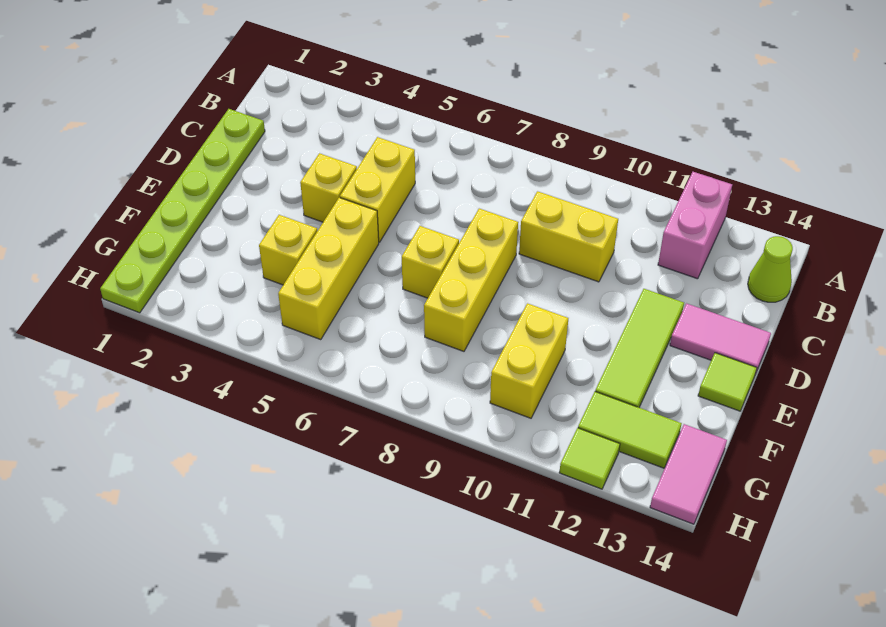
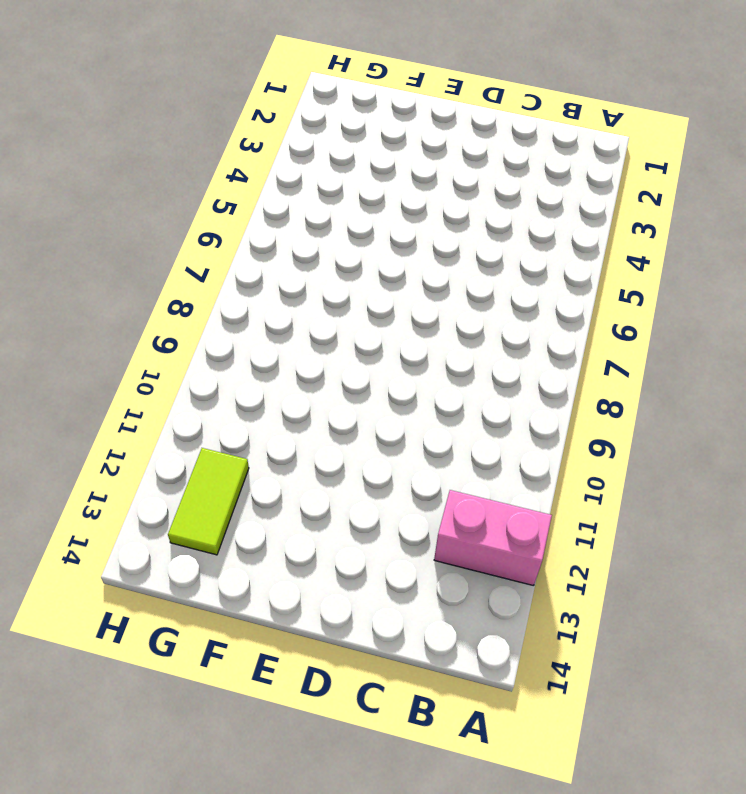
none -> lime 1x1 cone [748,236,793,302]
none -> lime 1x6 plate [100,109,265,313]
none -> yellow 1x2 brick [340,137,415,242]

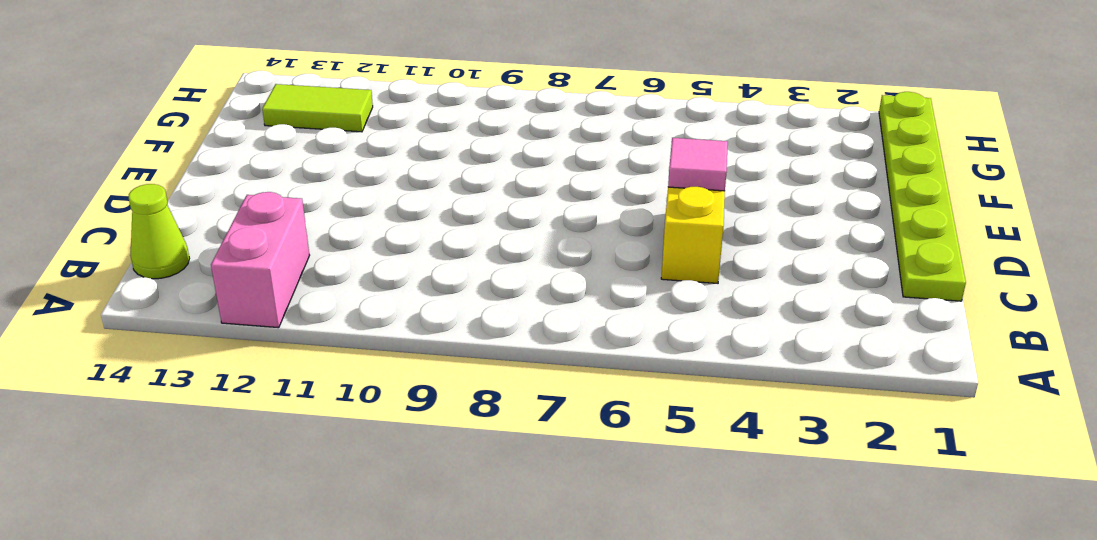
pink 1x1 tile [668,138,728,191] -> none
none -> yellow 1x2 brick [519,191,618,282]
none -> yellow 1x1 brick [300,153,357,222]
none -> yellow 1x3 brick [424,209,518,351]

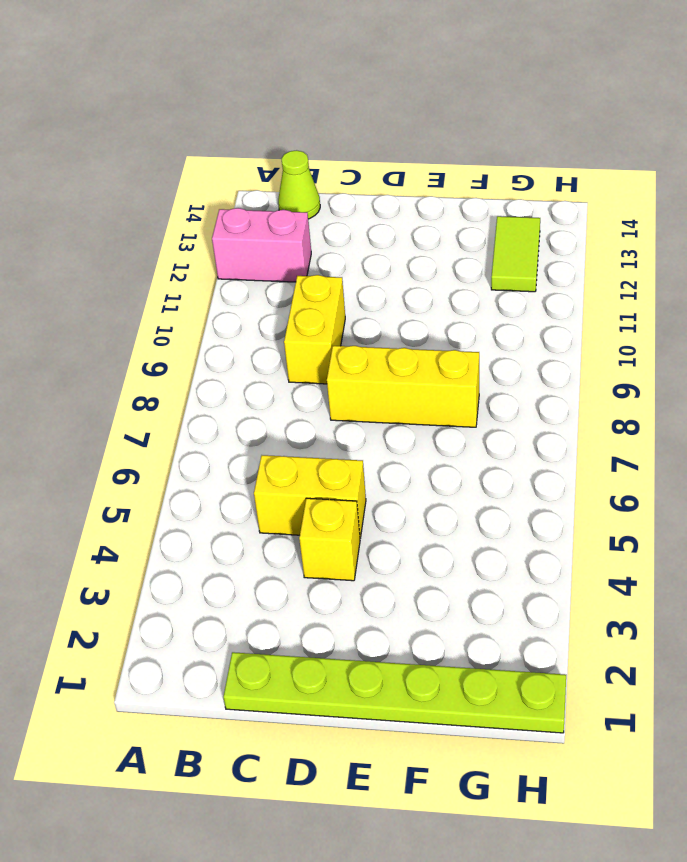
none -> lime 1x3 tile [595,289,684,407]
none -> pink 1x2 tile [670,303,771,374]
none -> yellow 1x3 brick [278,198,379,340]

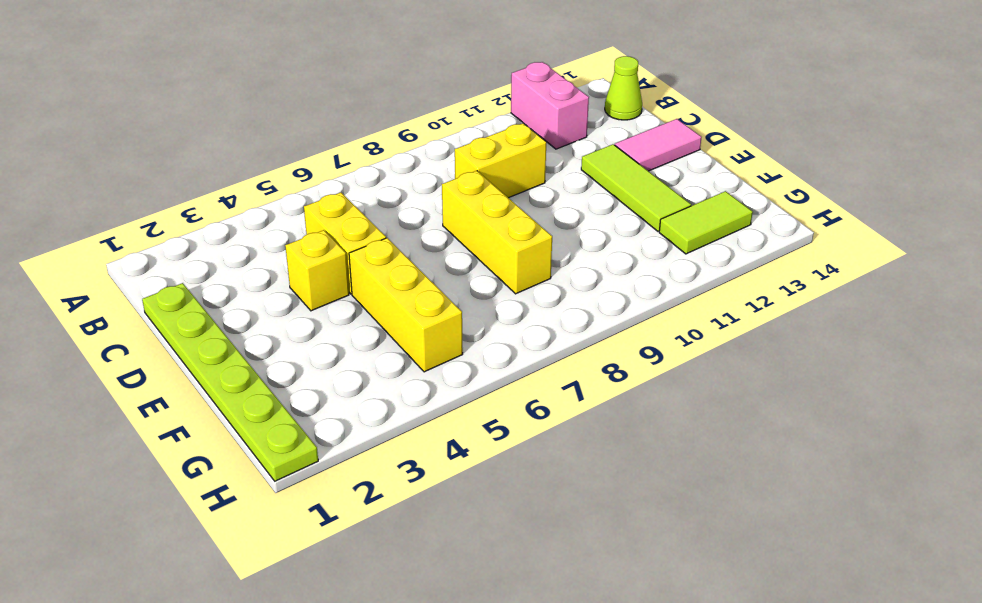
none -> yellow 1x1 brick [402,226,459,298]
none -> lime 1x1 tile [698,353,757,411]
none -> yellow 1x1 brick [259,215,317,285]

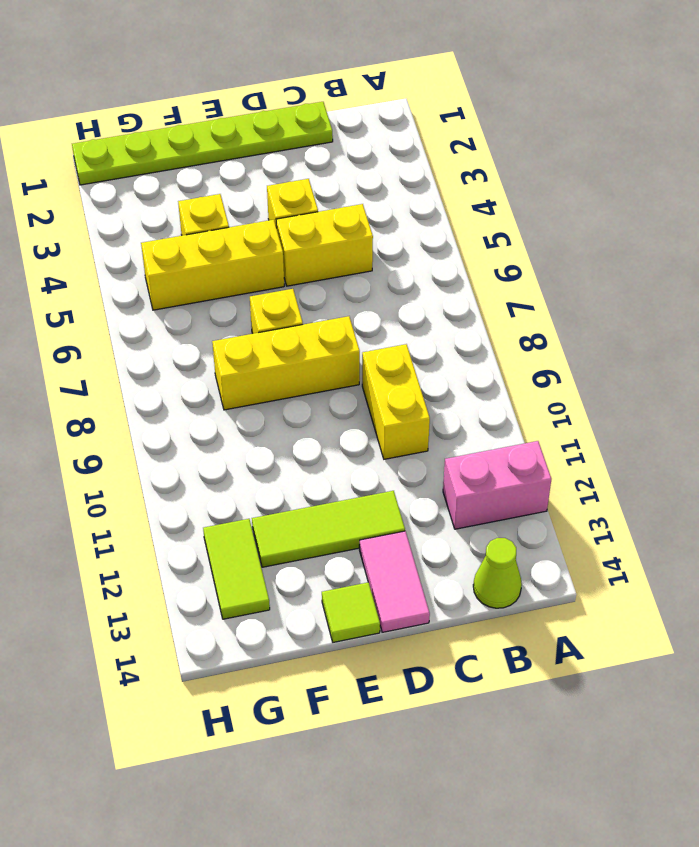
none -> yellow 1x2 brick [490,303,568,418]
none -> pink 1x2 tile [650,424,727,524]
none -> lime 1x1 tile [559,428,620,489]

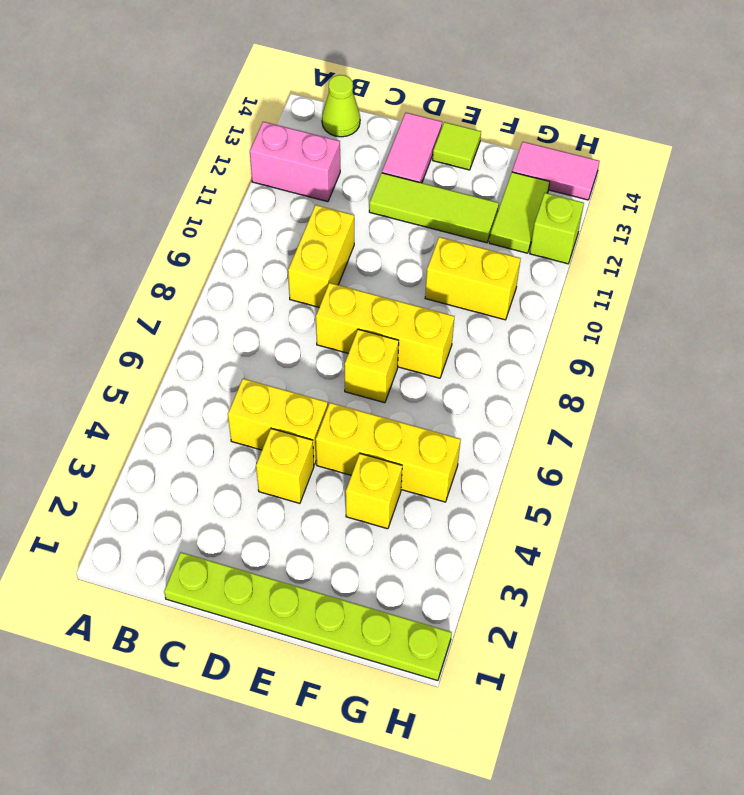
lime 1x1 brick [530,193,584,264] -> lime 1x1 tile [559,428,620,489]

